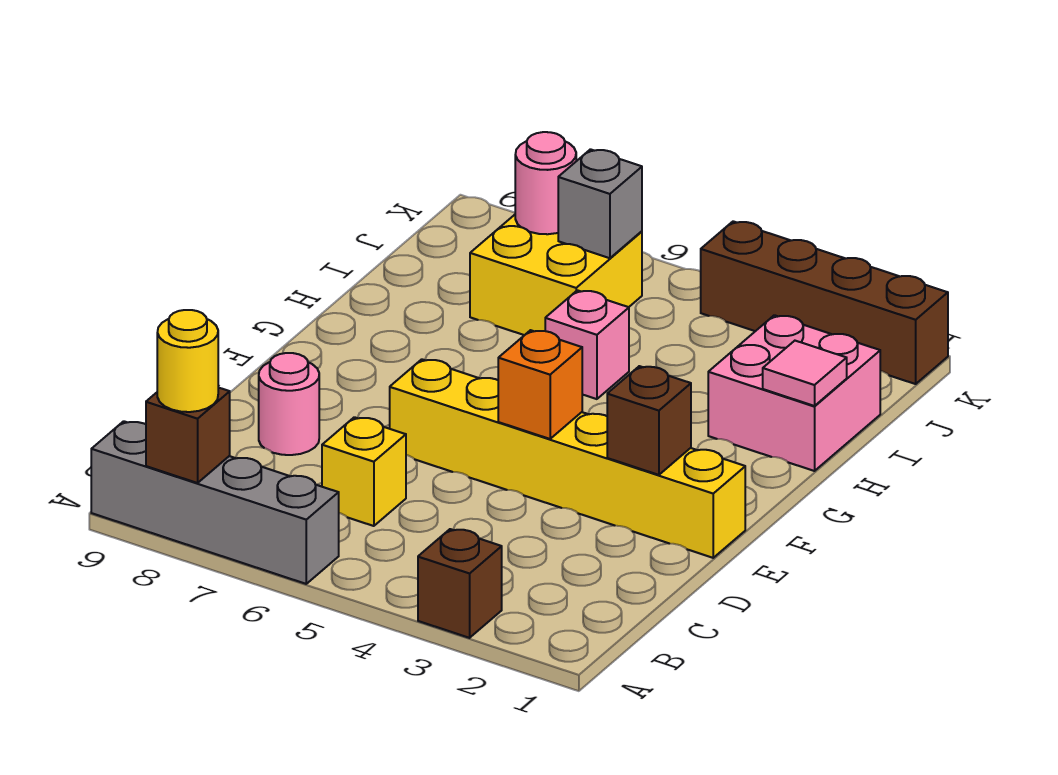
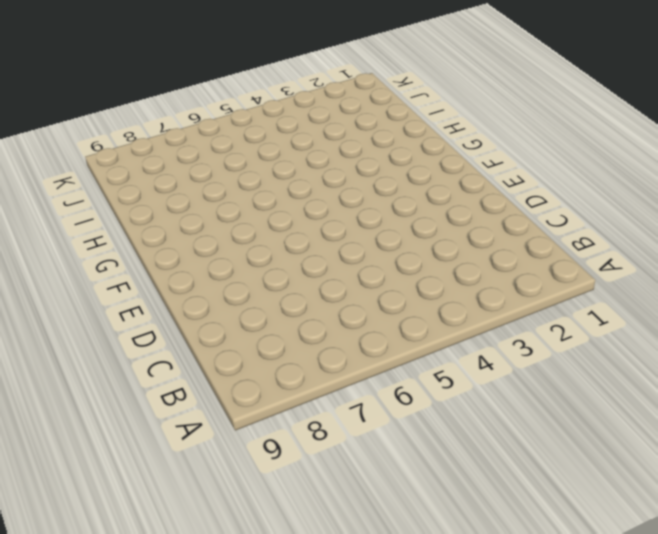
none -> brown 1x1 brick [418,529,502,638]
none -> grey 1x4 brick [91,421,339,584]
none -> yellow 1x1 brick [322,417,406,526]

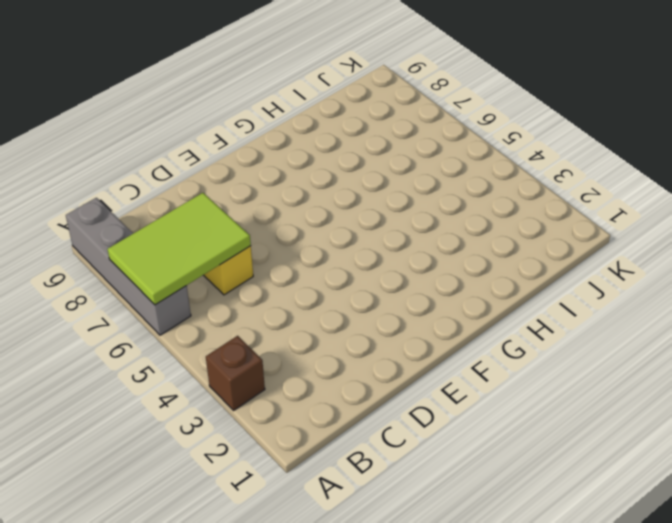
lime 2x3 tile [108,193,251,305] -> none
none -> pink 1x1 round brick [259,353,319,455]
none -> yellow 1x6 brick [390,359,745,558]
none -> pink 2x2 brick [708,315,880,471]

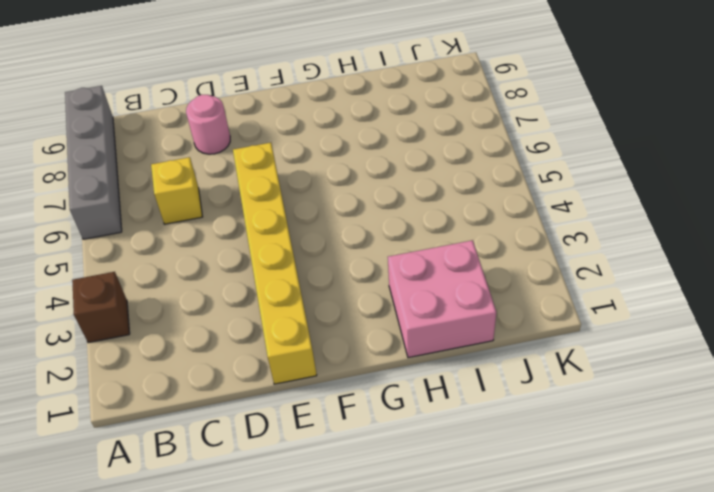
none -> pink 1x1 brick [545,290,629,399]
none -> yellow 2x2 brick [470,215,642,335]
none -> brown 1x4 brick [701,221,948,384]

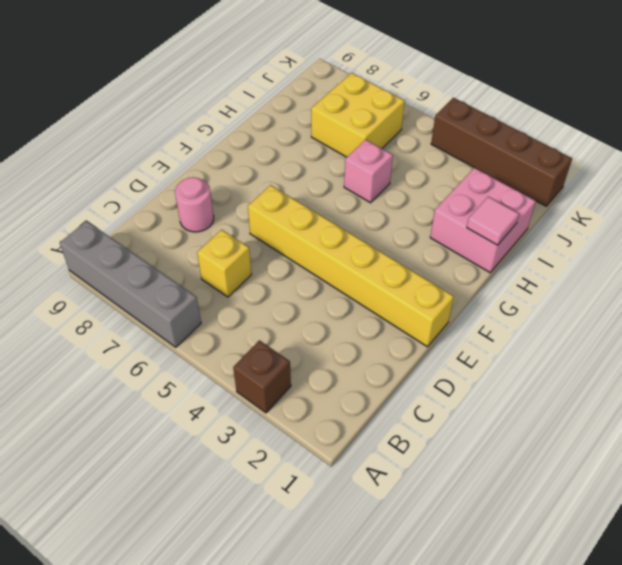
none -> brown 1x1 brick [146,388,230,483]
none -> brown 1x1 brick [607,366,691,475]
none -> orange 1x1 brick [498,330,582,439]

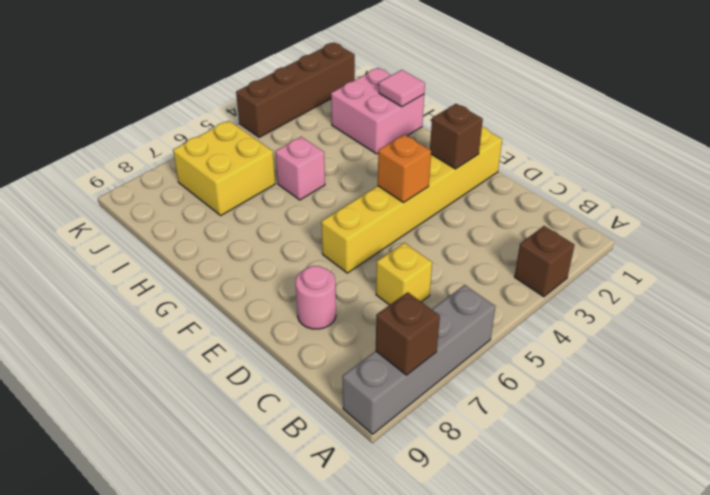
none -> grey 1x1 brick [558,149,642,258]
none -> pink 1x1 round brick [515,132,576,234]
none -> yellow 1x1 round brick [157,310,218,412]

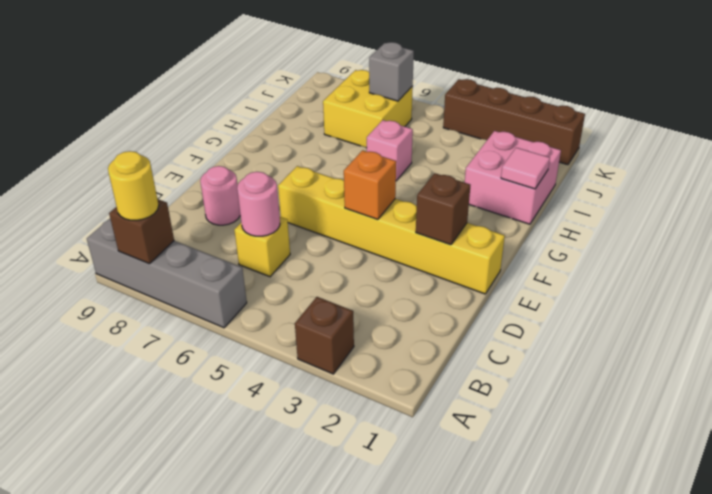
pink 1x1 round brick [237,172,280,236] -> pink 1x1 round brick moved to [515,132,576,234]

